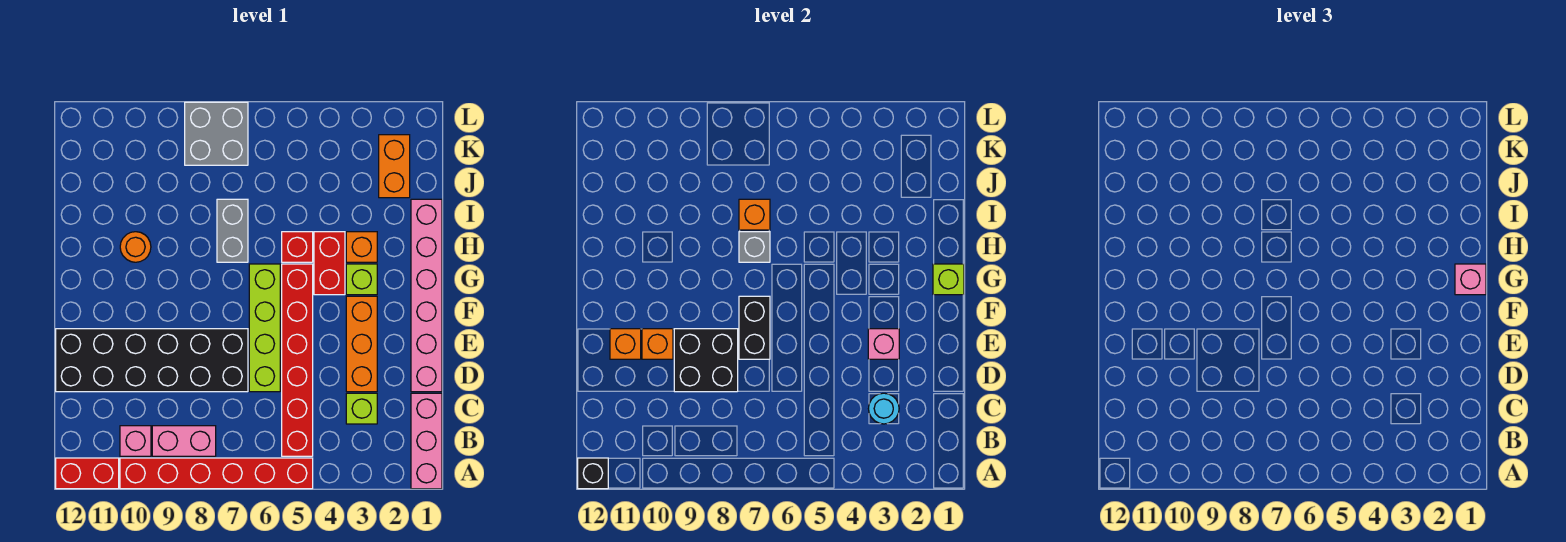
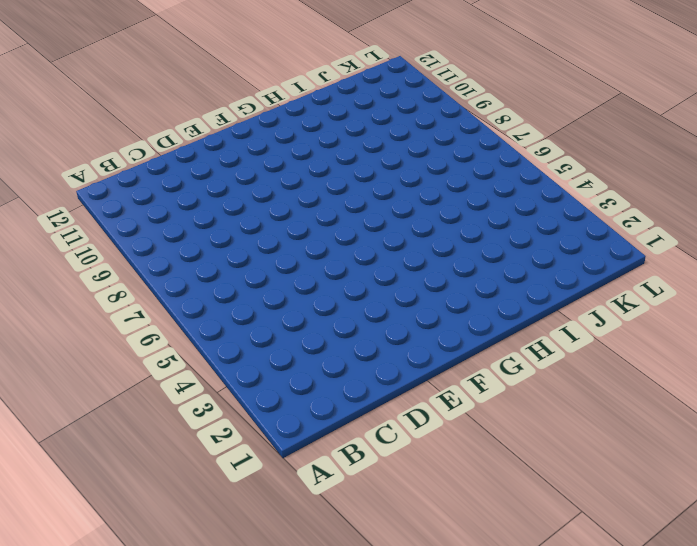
none -> pink 1x3 brick [411,393,442,489]
none -> red 1x6 brick [120,458,313,489]
none -> red 1x2 brick [56,458,119,489]
none -> red 1x6 brick [282,264,313,456]

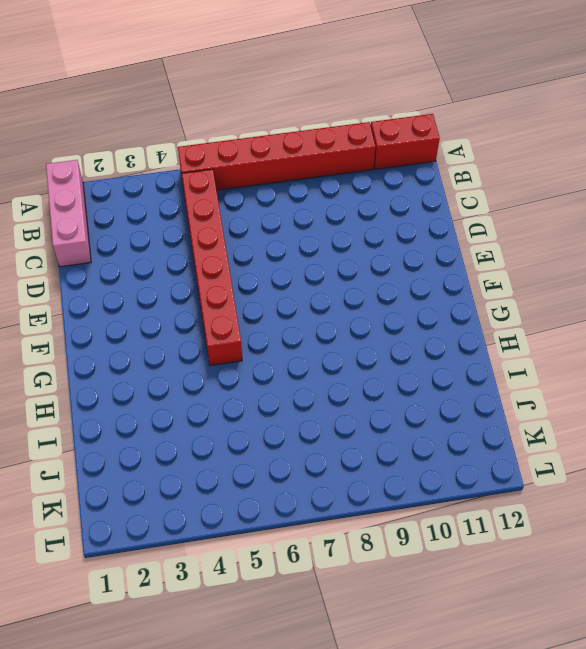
none -> pink 1x2 brick [152,426,216,456]
none -> pink 1x1 brick [120,426,151,456]
none -> lime 1x1 brick [346,393,377,424]
none -> pink 1x6 brick [411,199,442,392]

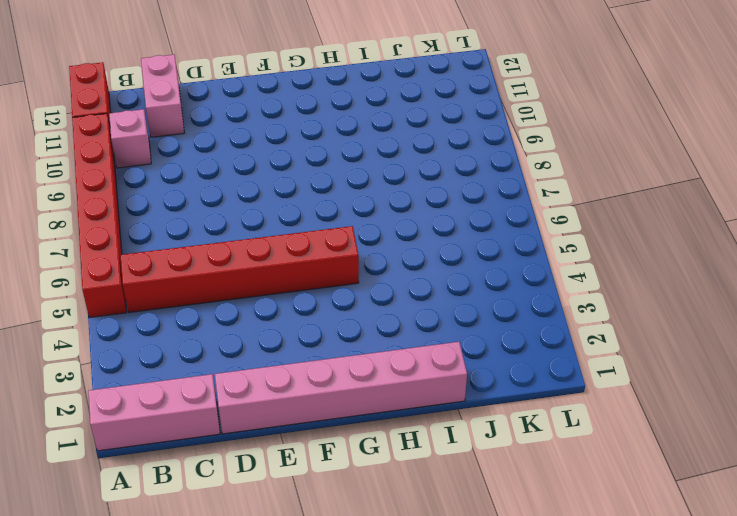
pink 1x2 brick [141,55,184,137] -> pink 1x2 brick moved to [152,426,216,456]
none -> lime 1x1 brick [346,393,377,424]
none -> orange 1x3 brick [346,296,377,392]
none -> lime 1x4 brick [249,264,280,392]
none -> black 2x6 brick [56,329,248,392]

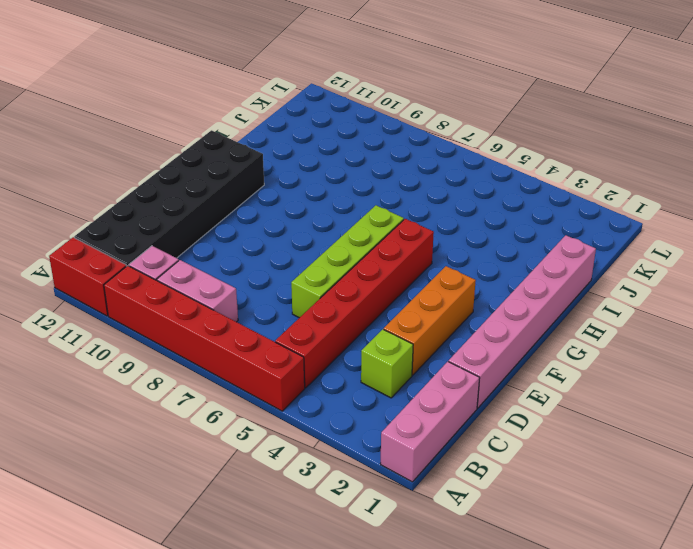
black 2x6 brick [75,130,264,266] -> black 2x6 brick turned to [56,329,248,392]
none -> lime 1x1 brick [346,264,377,295]
none -> red 1x2 brick [314,232,345,295]
none -> orange 1x1 brick [346,232,377,262]
none -> red 1x1 brick [282,232,313,262]

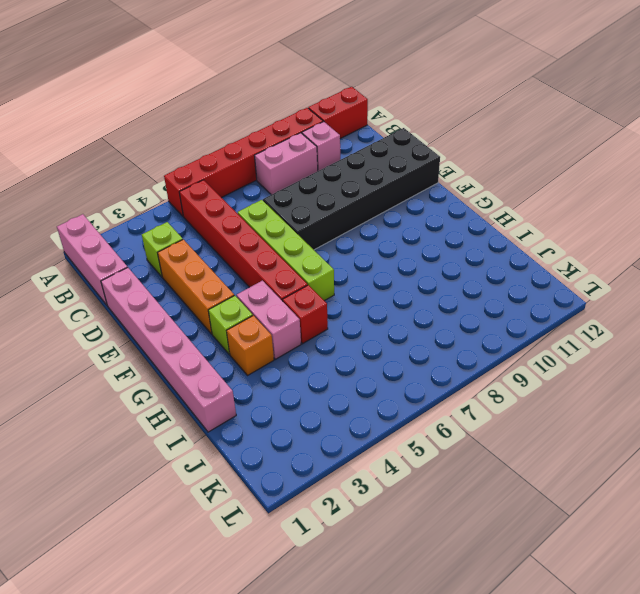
pink 1x2 brick [236,281,301,359] -> red 1x2 brick [314,232,345,295]
none -> grey 1x2 brick [217,199,248,262]
none -> orange 1x1 round brick [120,232,151,262]
none -> orange 1x2 brick [379,135,410,198]
none -> grey 2x2 brick [185,102,248,165]

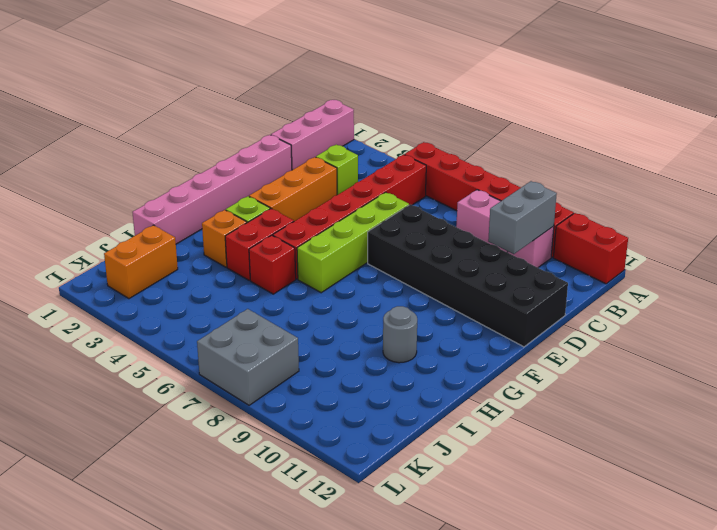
grey 1x2 brick [488,181,557,254] -> grey 1x2 brick moved to [217,199,248,262]
grey 1x1 round brick [383,306,417,363] -> orange 1x1 round brick [120,232,151,262]
none -> black 1x1 brick [578,458,608,489]
none -> cyan 1x1 round brick [868,393,899,424]
none -> black 2x2 brick [674,329,738,392]
none -> pink 1x1 brick [868,329,899,359]

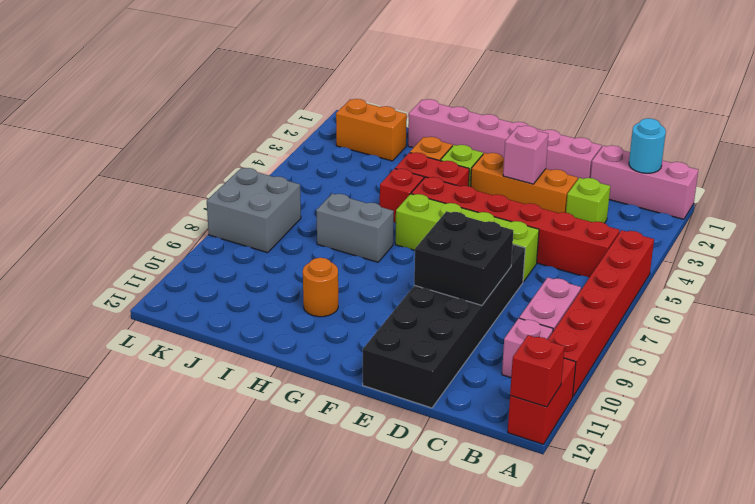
red 1x1 brick [510,335,565,407] -> black 1x1 brick [578,458,608,489]
cyan 1x1 round brick [629,118,666,173] -> cyan 1x1 round brick moved to [868,393,899,424]
none -> black 1x2 brick [739,296,770,359]
none -> orange 1x1 brick [642,329,673,359]
none -> orange 1x1 brick [610,329,641,359]
none -> lime 1x1 brick [933,264,964,295]

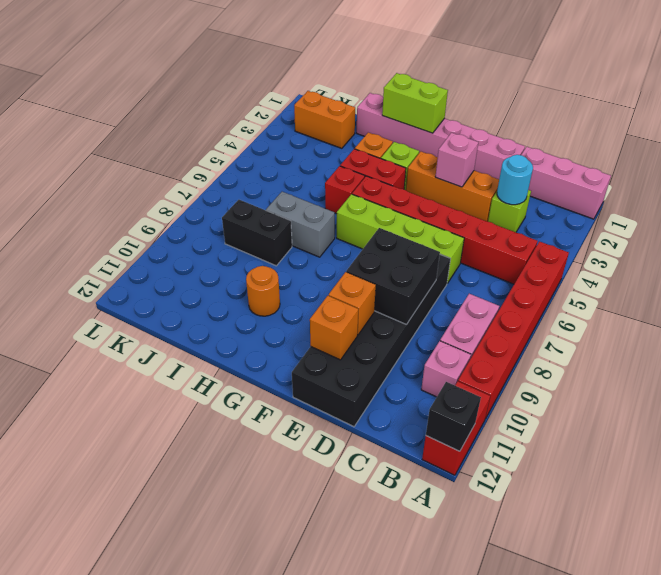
lime 1x2 brick [382,73,448,133] -> lime 1x1 brick [933,264,964,295]
black 1x2 brick [222,200,292,266] -> black 1x2 brick moved to [739,296,770,359]
none -> grey 2x2 brick [185,102,248,165]
none -> grey 1x1 brick [739,232,770,262]
none -> orange 1x1 brick [739,199,770,230]
none -> pink 1x1 brick [1455,264,1486,295]

